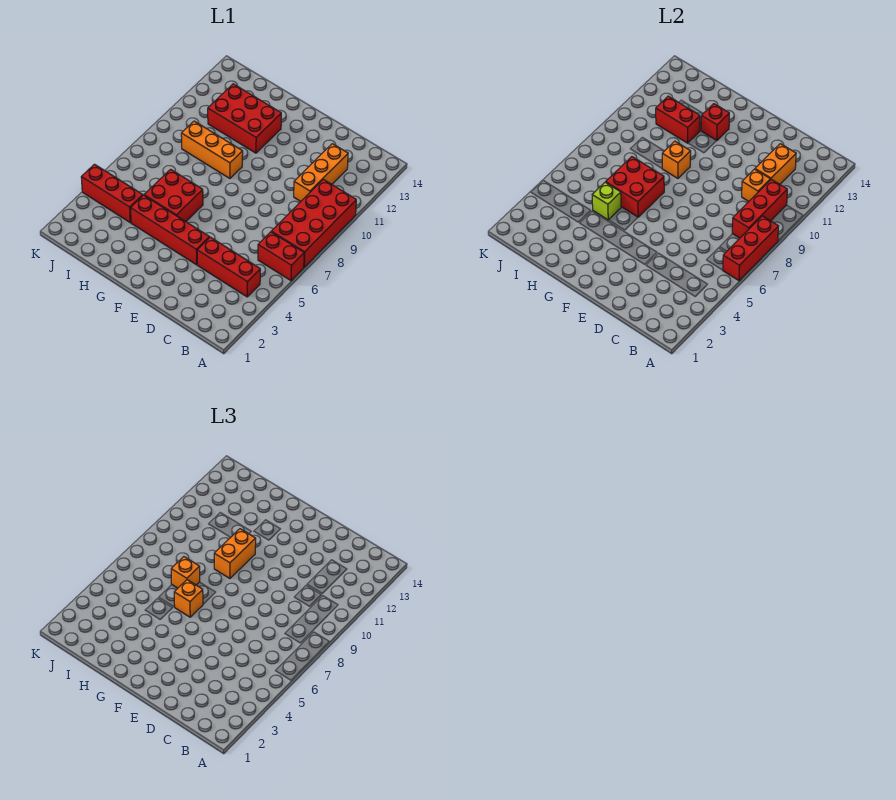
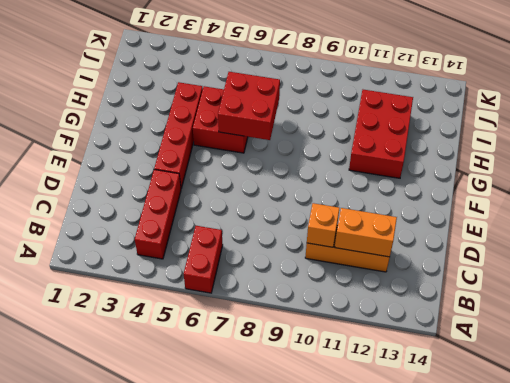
none -> red 2x4 brick [271,179,356,267]
none -> orange 1x3 brick [181,121,243,178]
none -> red 1x3 brick [81,164,143,222]

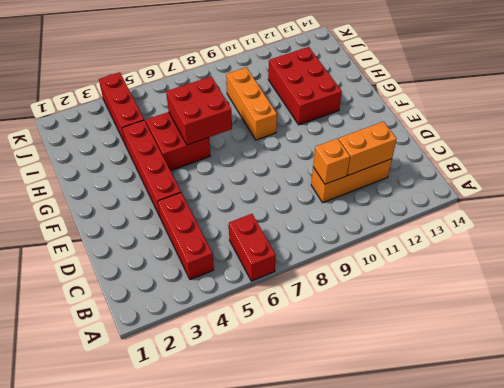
none -> red 2x4 brick [271,179,356,267]
none -> red 1x3 brick [723,216,778,281]
none -> red 1x3 brick [732,179,787,238]

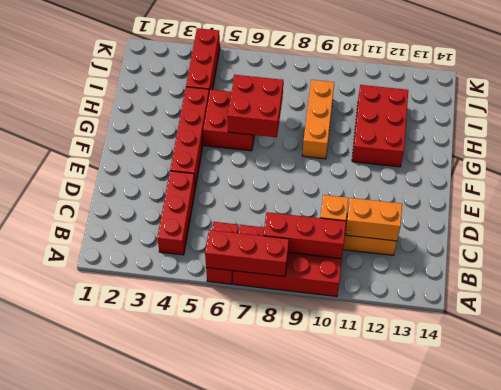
none -> orange 1x1 brick [662,141,691,178]
none -> red 1x1 brick [701,104,729,141]
none -> lime 1x1 brick [592,182,621,220]

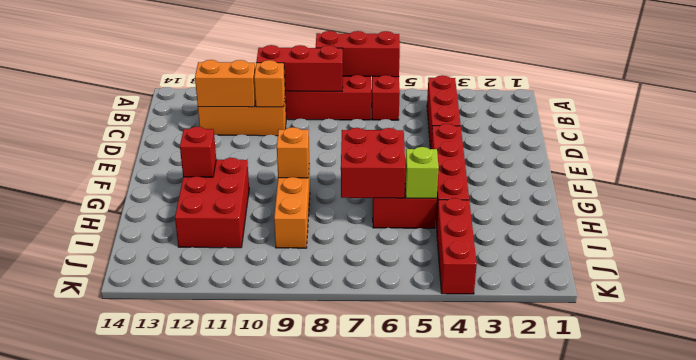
none -> red 1x2 brick [656,96,700,143]
none -> orange 1x1 brick [174,580,203,617]
none -> orange 1x2 brick [214,529,256,578]

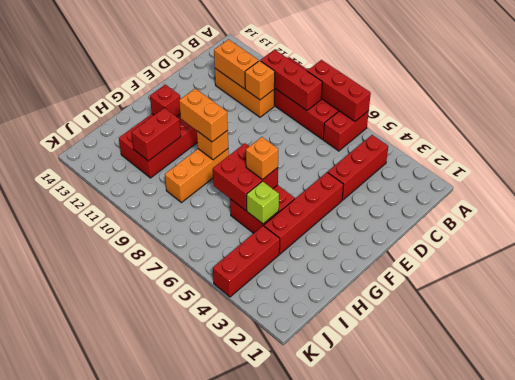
none -> orange 1x1 brick [171,557,200,588]

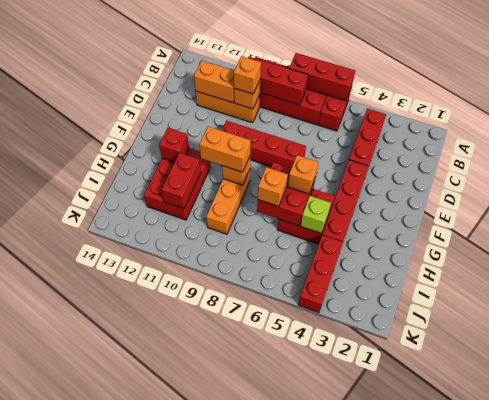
orange 1x1 brick [233,56,261,94] -> none
red 1x4 brick [222,121,306,168] -> none

